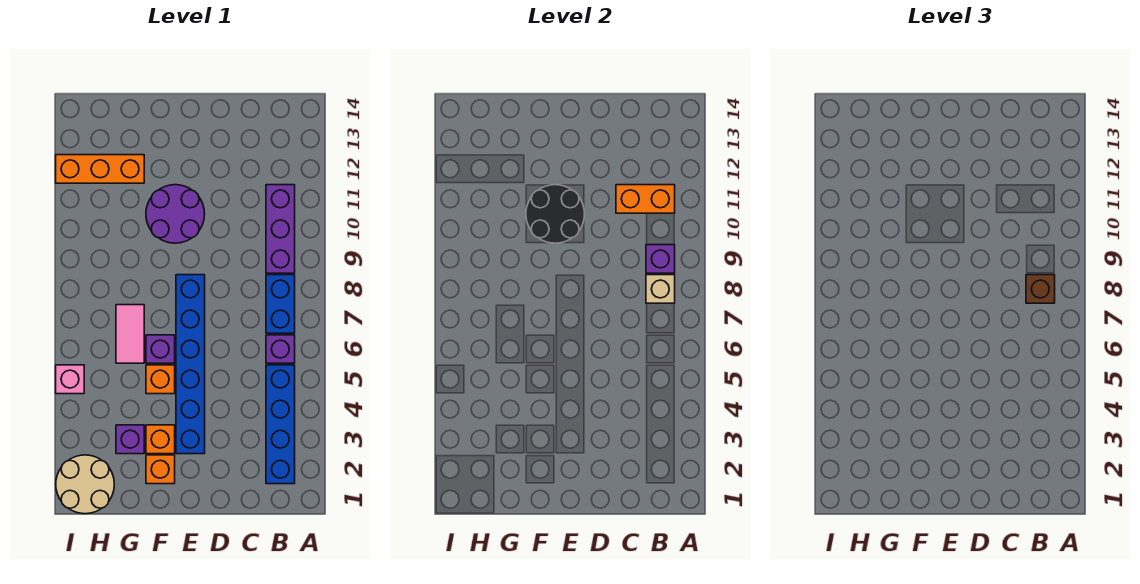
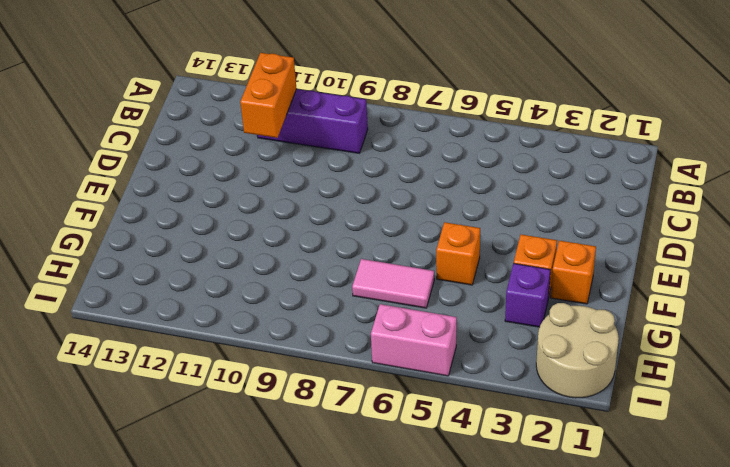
pink 1x2 brick [371,304,457,376] -> pink 1x1 brick [56,365,84,394]
none -> blue 1x4 brick [266,365,295,484]
none -> purple 1x1 brick [266,335,295,363]
none -> blue 1x2 brick [266,275,295,333]

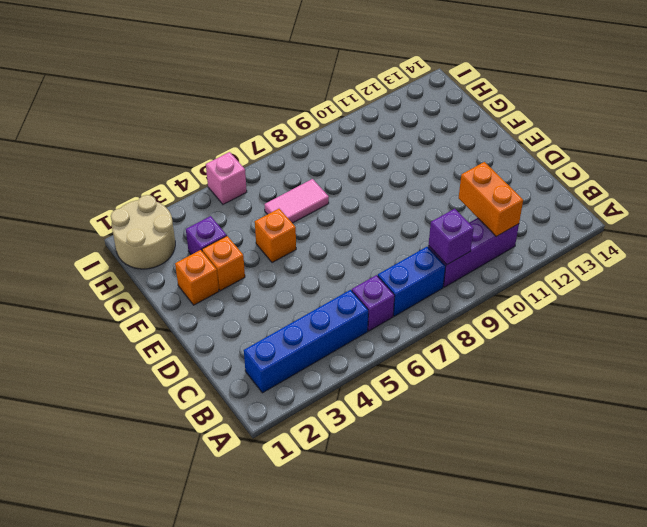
none -> blue 1x6 brick [176,275,205,454]
none -> purple 2x2 round brick [146,185,205,243]
none -> purple 1x1 brick [146,335,175,363]

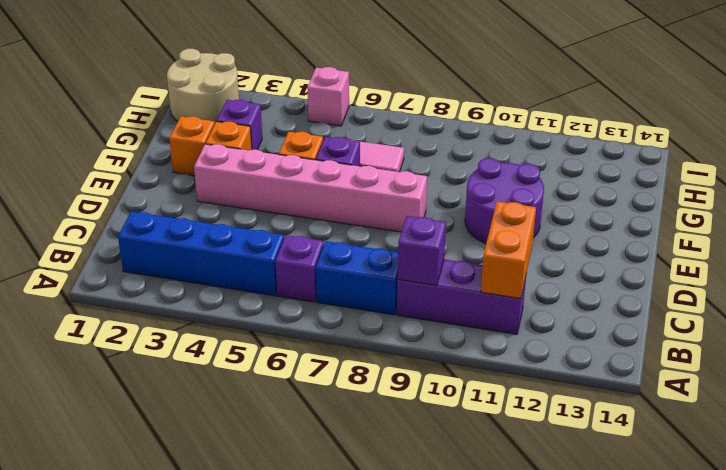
pink 1x6 brick [194,144,427,232] -> blue 1x6 brick [176,275,205,454]
none -> orange 1x3 brick [56,155,144,183]
none -> tan 1x1 brick [646,275,675,303]
none -> black 2x2 round brick [526,185,585,243]

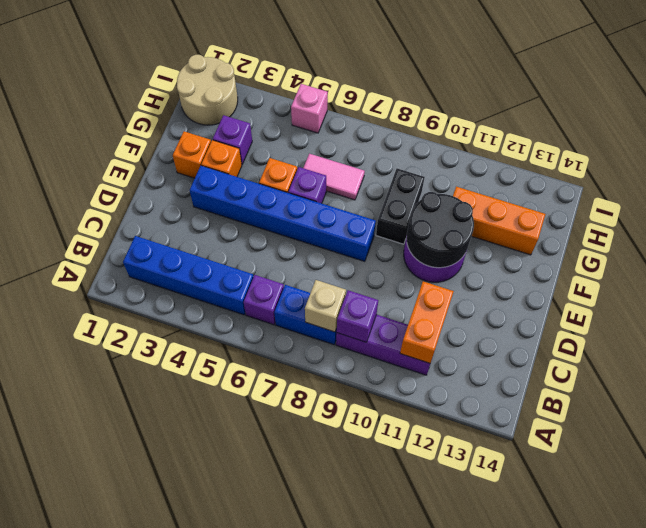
black 1x2 brick [376,169,425,244] -> none
orange 1x3 brick [453,187,546,255] -> orange 1x3 brick turned to [56,155,144,183]
none -> brown 1x1 brick [1026,275,1055,303]

